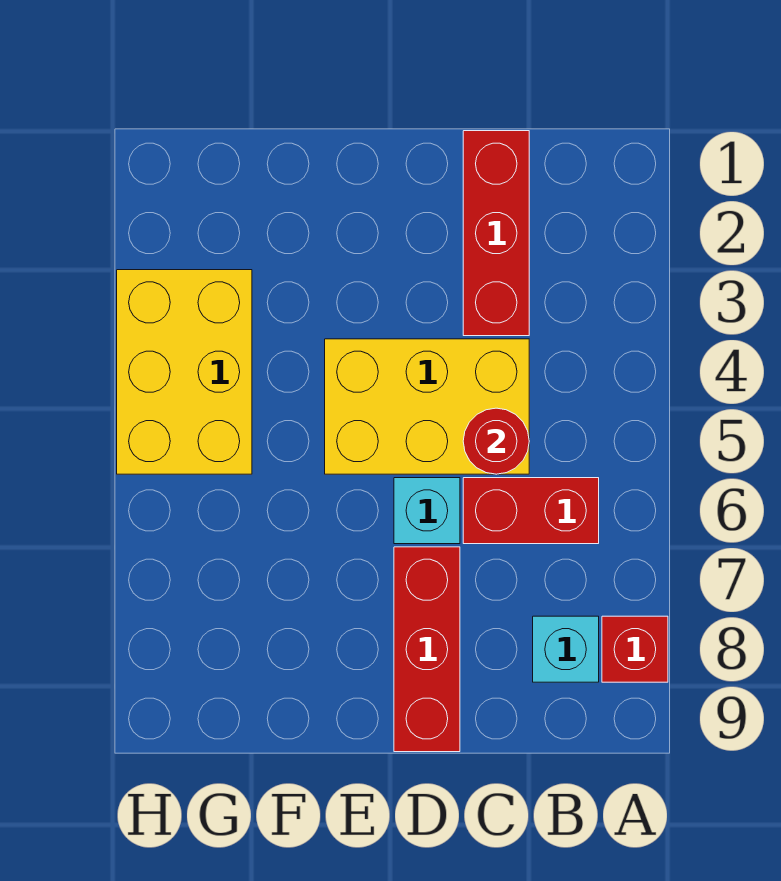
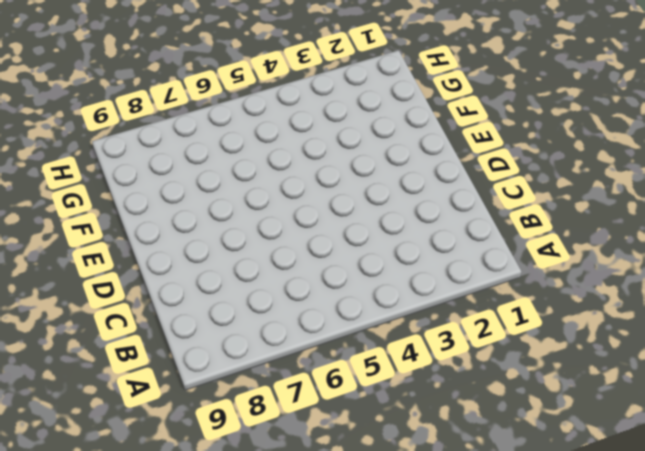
none -> red 1x1 brick [602,616,668,682]
none -> red 1x2 brick [463,478,599,544]

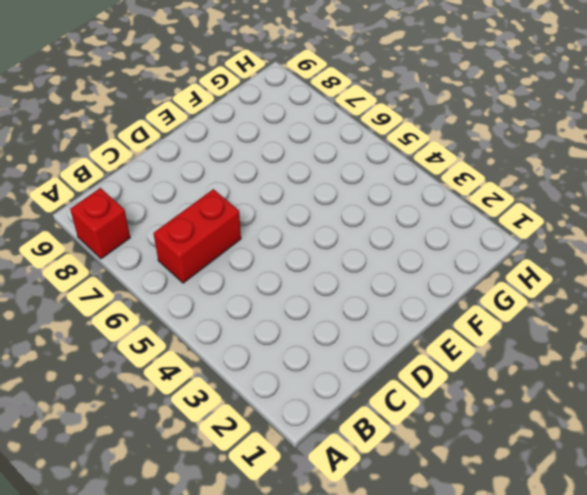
none -> cyan 1x1 brick [533,616,599,682]
none -> red 1x3 brick [463,131,529,336]

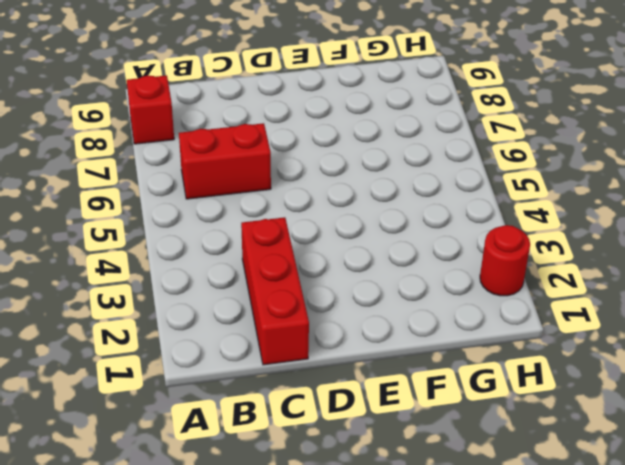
red 1x1 round brick [480,225,530,296] -> red 1x1 round brick moved to [463,408,529,474]
none -> cyan 1x1 brick [533,616,599,682]
none -> yellow 2x3 brick [325,339,529,474]

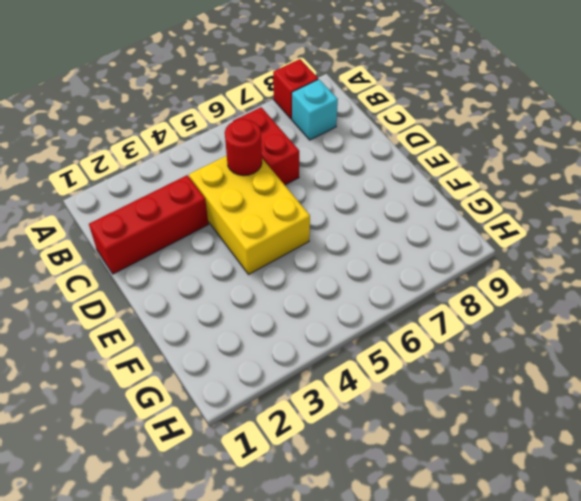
none -> cyan 1x1 brick [394,478,460,544]
none -> red 1x3 brick [394,547,460,752]

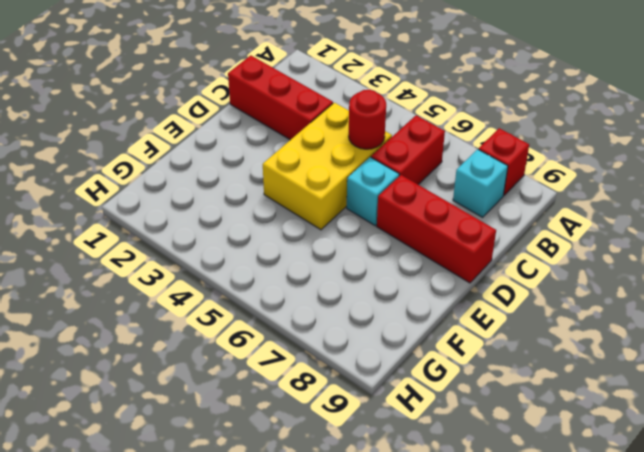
none -> yellow 2x3 brick [117,270,252,474]

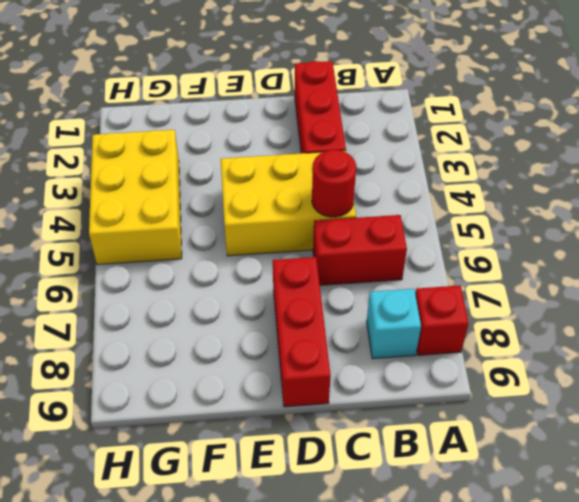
none -> cyan 1x1 brick [394,478,460,544]

